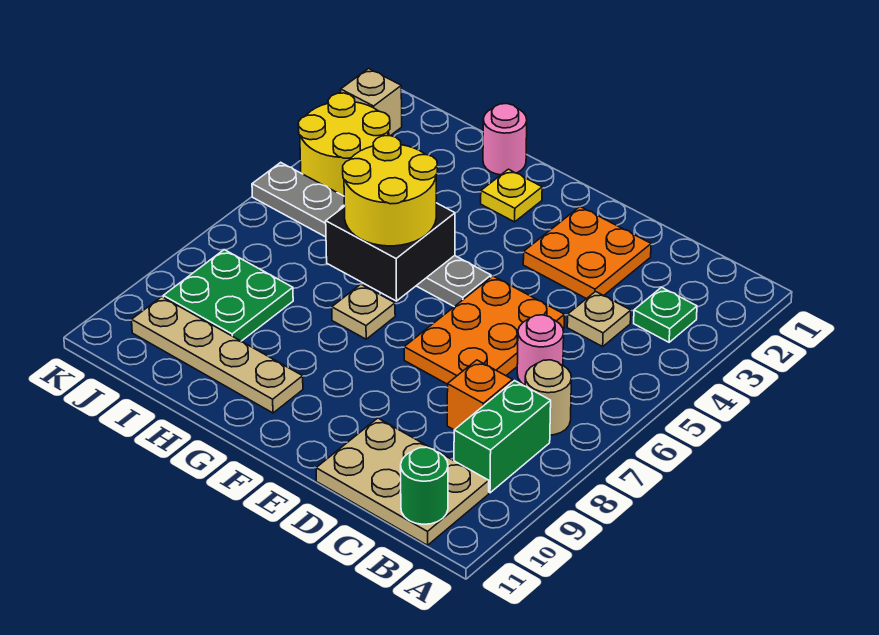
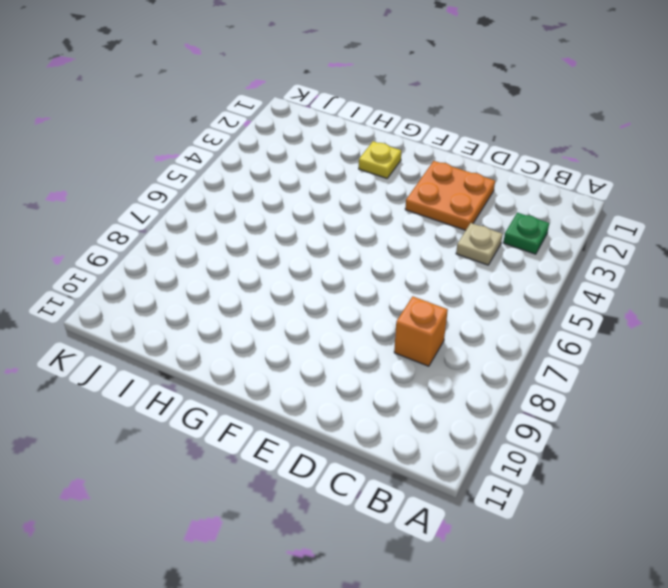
none -> tan 1x1 round brick [525,360,572,435]
none -> green 1x2 brick [454,381,551,493]
none -> tan 2x3 plate [316,418,489,545]

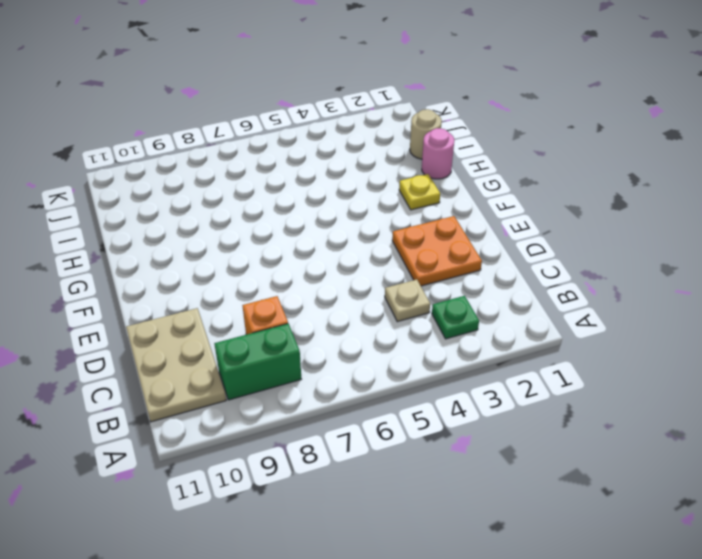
tan 1x1 round brick [410,109,442,159] -> tan 1x1 round brick moved to [525,360,572,435]
none -> pink 1x1 round brick [517,315,564,385]
none -> orange 2x3 plate [404,276,564,384]
none -> grey 1x6 plate [252,162,491,307]

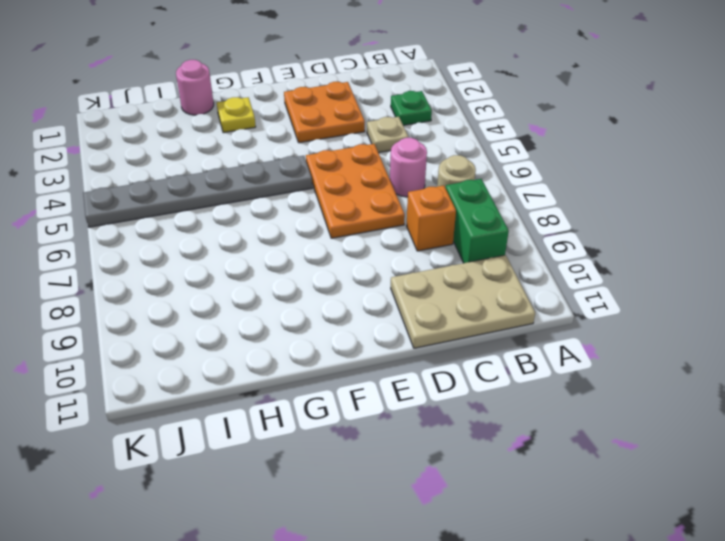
none -> tan 1x1 plate [332,284,395,339]
none -> tan 1x4 plate [132,297,303,413]
none -> green 2x2 plate [163,250,293,341]

